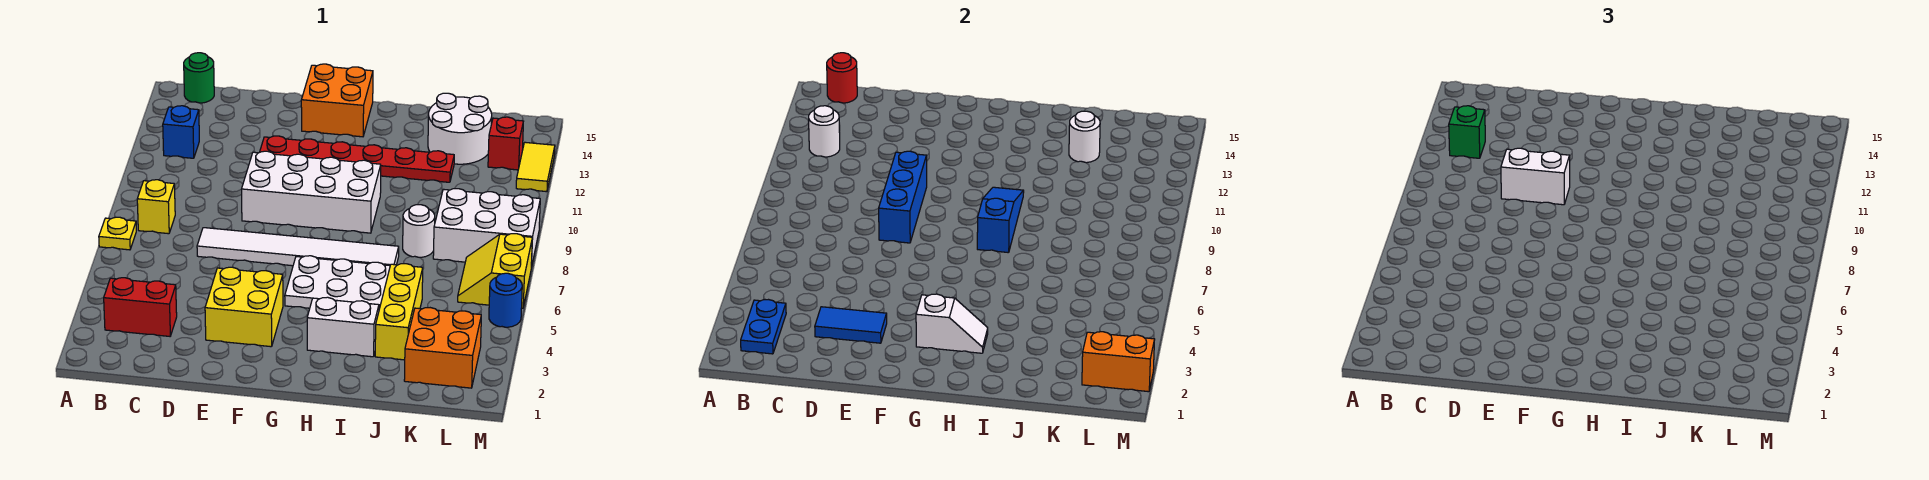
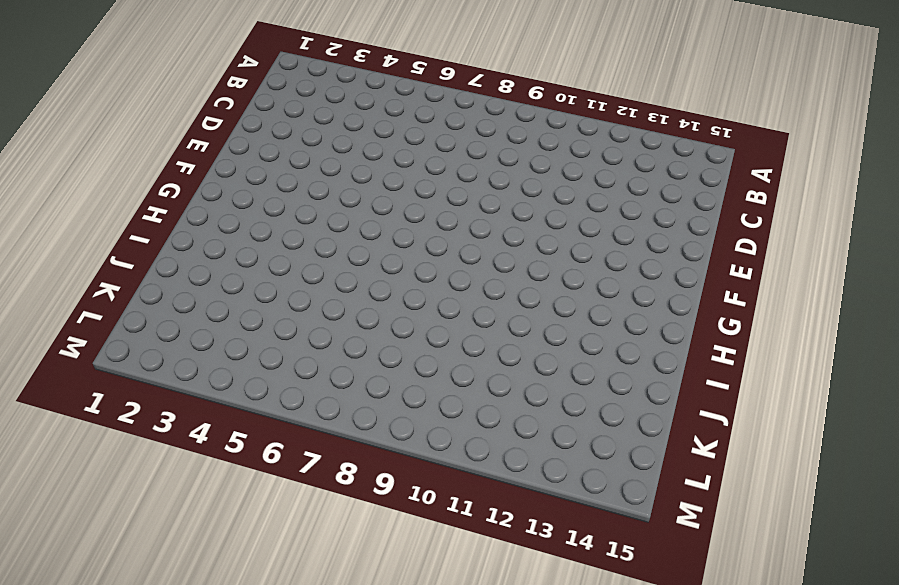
none -> yellow 1x1 plate [99,217,136,250]
none -> red 1x2 brick [104,278,177,336]
none -> yellow 1x1 brick [137,180,175,234]
none -> blue 1x1 brick [163,106,199,158]

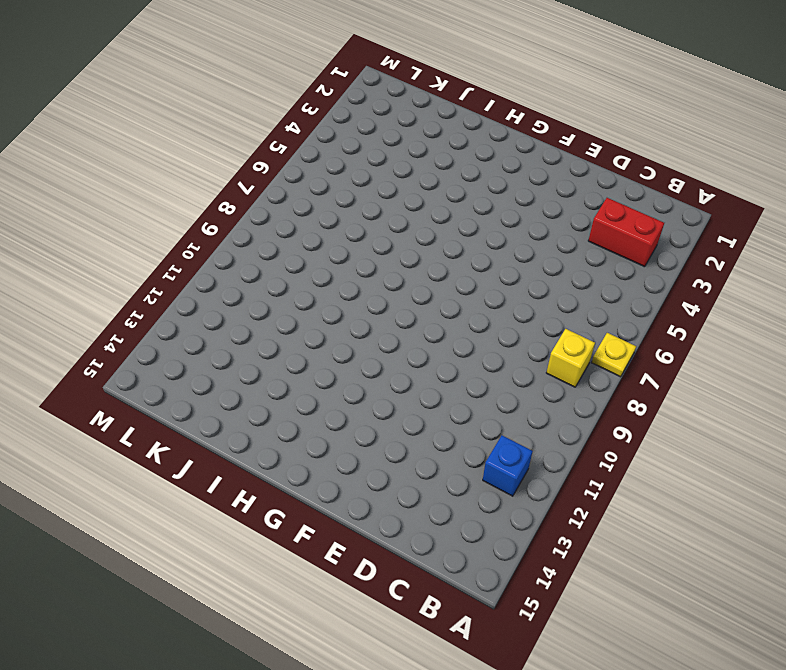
none -> green 1x1 round brick [184,53,214,103]
none -> white 1x6 tile [197,228,399,266]
none -> yellow 2x2 brick [205,267,283,347]
none -> white 2x4 brick [242,151,381,233]

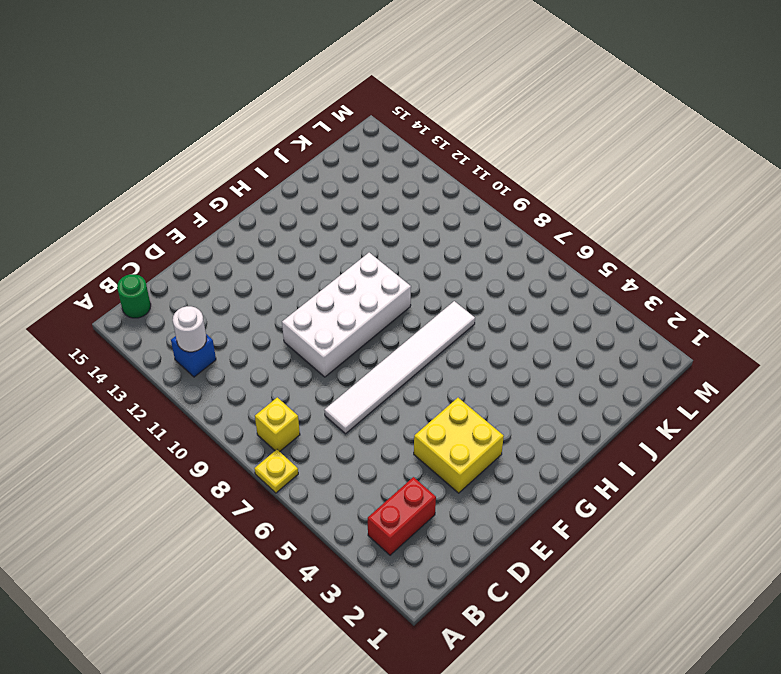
none -> red 1x6 plate [260,136,454,182]
none -> orange 2x2 brick [301,64,373,137]
none -> white 2x3 plate [285,256,390,309]
none -> white 1x2 brick [307,297,379,357]

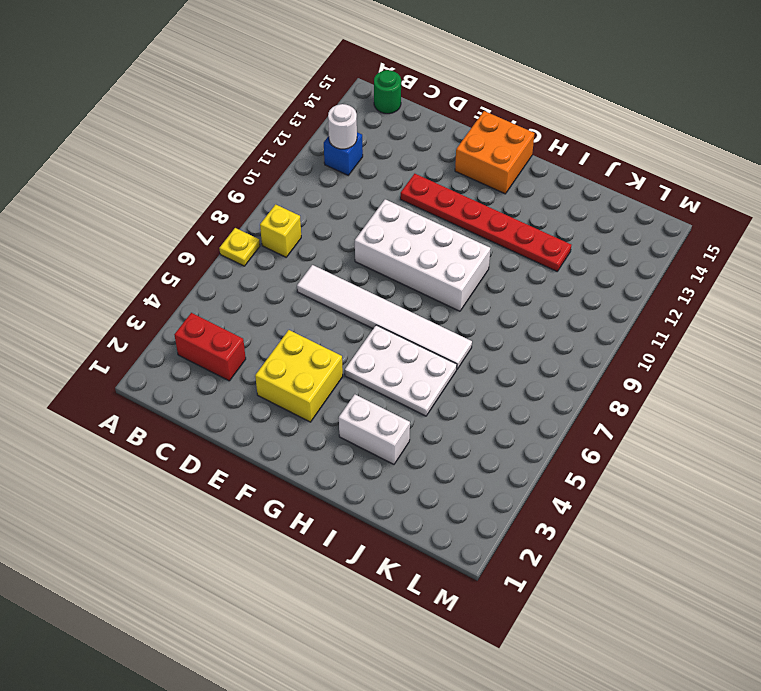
none -> yellow 1x3 brick [375,264,423,360]
none -> white 1x1 round brick [403,205,435,257]
none -> white 2x2 round brick [428,93,492,164]
none -> orange 2x2 brick [404,308,481,388]

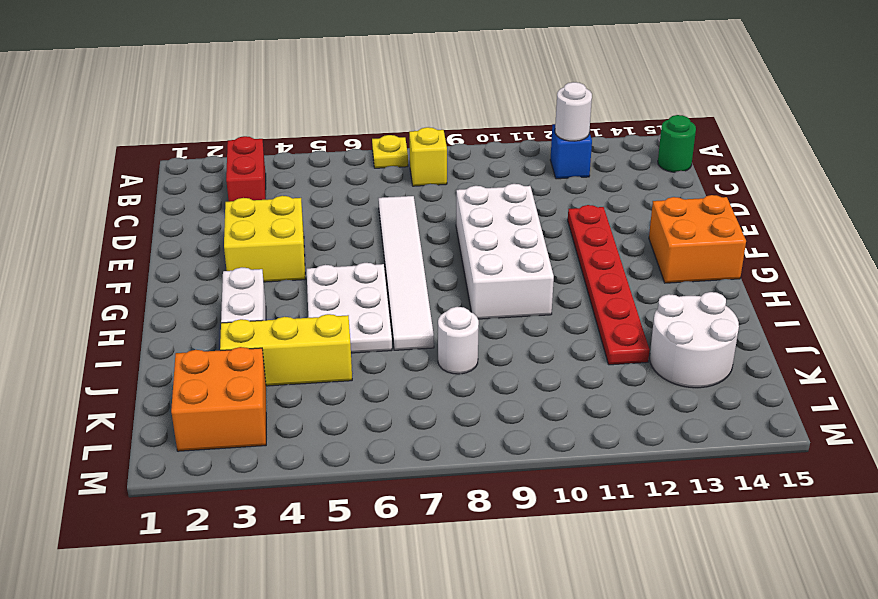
none -> white 2x3 brick [433,189,540,268]
none -> yellow 2x2 slope [458,234,532,308]
none -> red 1x1 brick [488,117,523,170]
none -> blue 1x1 round brick [489,273,522,327]

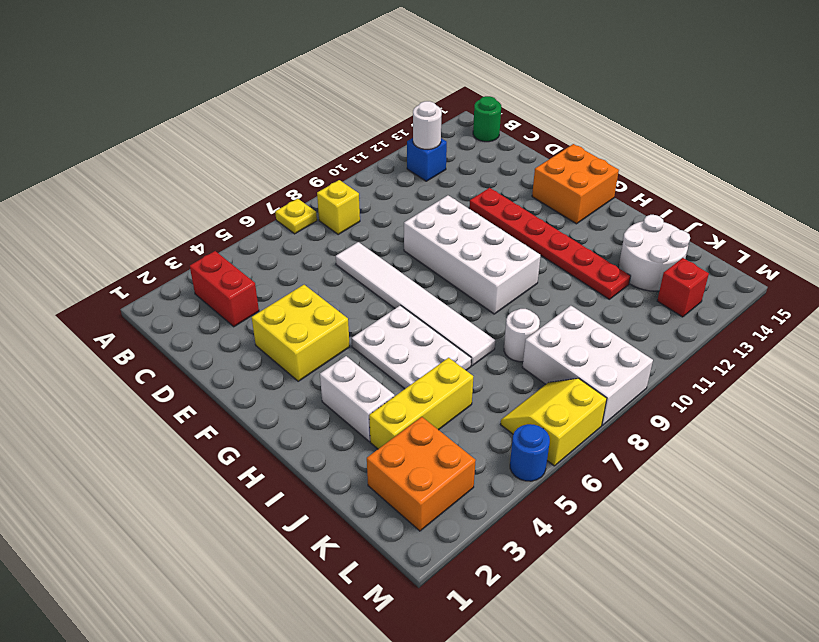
none -> yellow 1x2 tile [516,142,555,192]
none -> blue 1x2 plate [741,300,786,354]
none -> red 1x1 round brick [827,53,857,103]
none -> blue 1x2 tile [815,307,887,343]

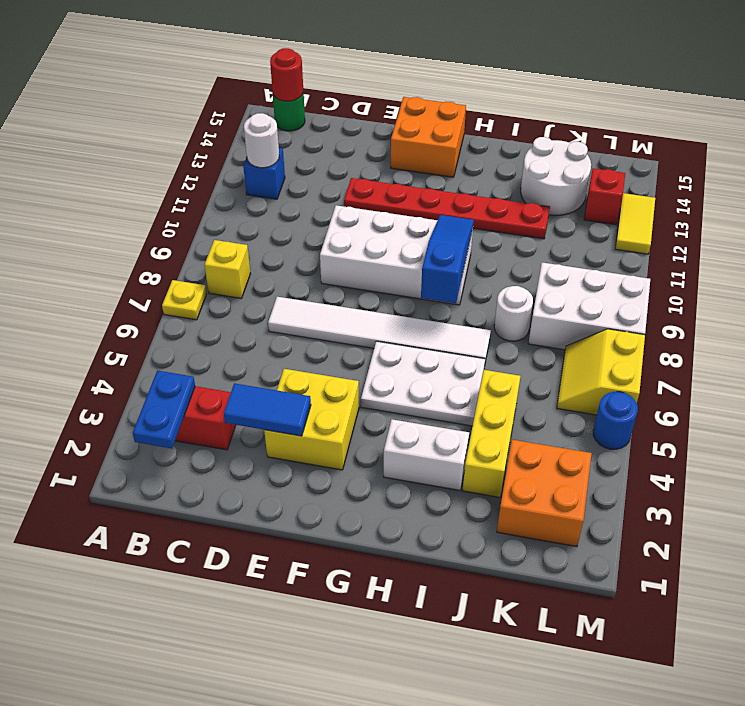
none -> blue 1x3 brick [879,151,927,243]
none -> white 1x2 slope [916,294,988,353]
none -> white 1x1 round brick [1069,111,1100,163]
none -> orange 1x2 brick [1082,332,1155,392]

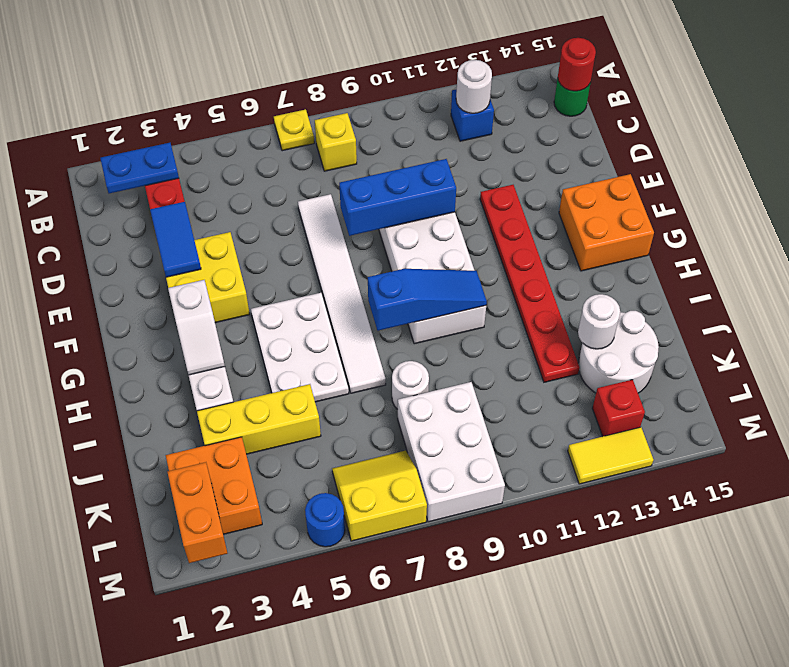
none -> green 1x1 brick [1449,106,1485,158]
none -> white 1x2 brick [1501,148,1570,205]

